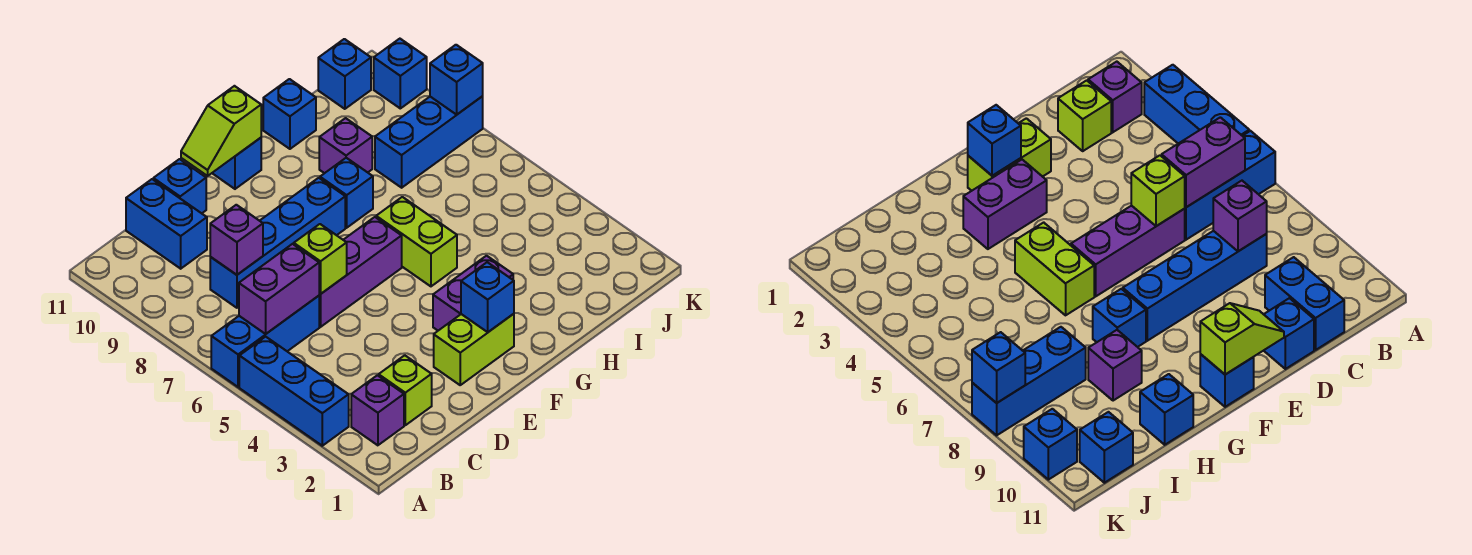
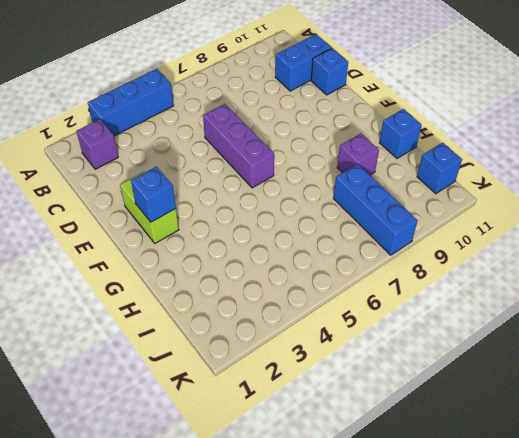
none -> blue 1x3 brick [211,296,319,387]
none -> lime 1x1 brick [379,355,432,425]
none -> blue 1x4 brick [210,178,345,308]

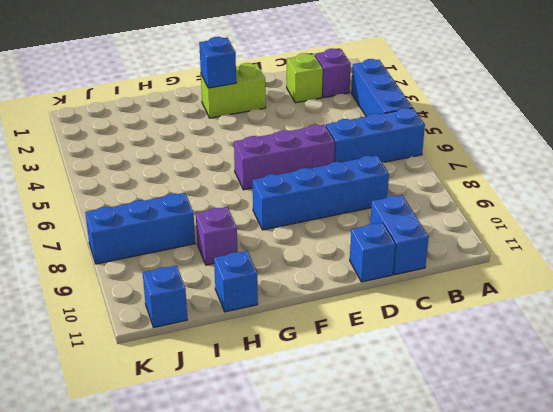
none -> purple 1x2 brick [433,256,513,331]
none -> blue 1x1 brick [212,138,261,189]
none -> lime 1x2 brick [376,197,457,286]

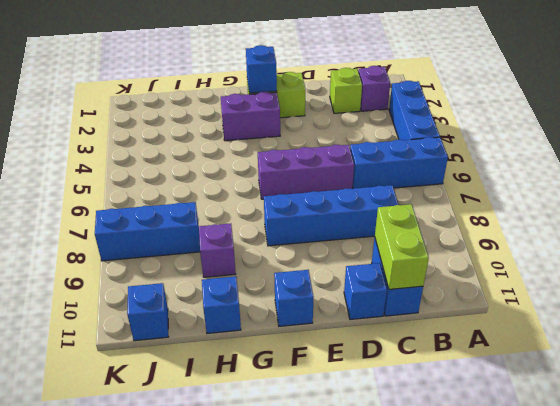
lime 1x2 brick [375,204,429,289] -> lime 1x2 brick moved to [376,197,457,286]
none -> blue 1x1 brick [320,158,373,228]
none -> blue 1x1 brick [374,39,427,108]
none -> purple 1x2 brick [239,244,319,334]

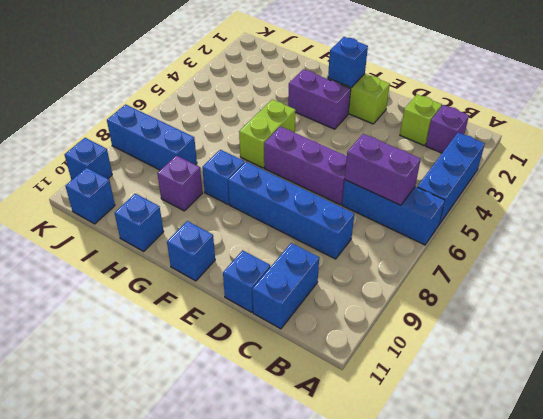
none -> purple 1x1 brick [210,205,263,275]
none -> lime 1x1 brick [294,224,347,294]
none -> lime 1x2 slope [181,86,261,176]

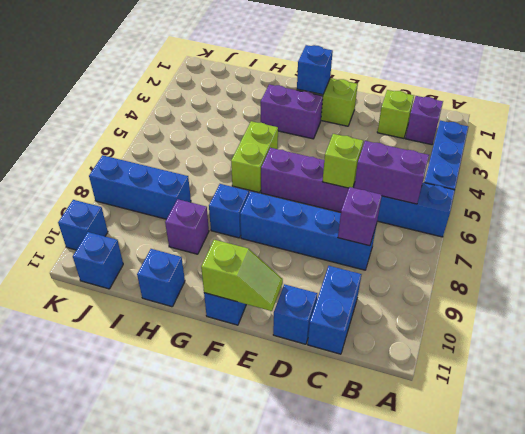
none -> blue 1x1 brick [430,45,483,115]

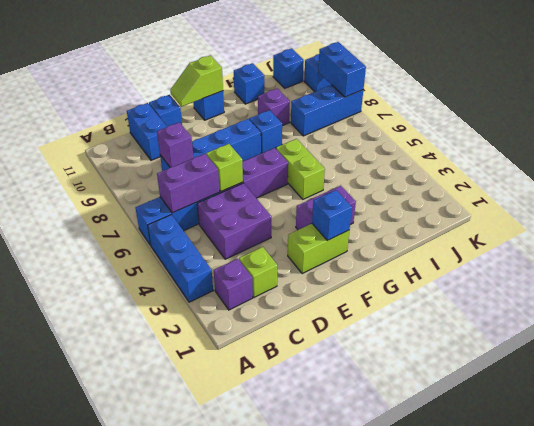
purple 2x2 brick [197,183,271,259] -> none
blue 1x2 brick [318,42,366,97] -> blue 1x1 brick [430,45,483,115]

